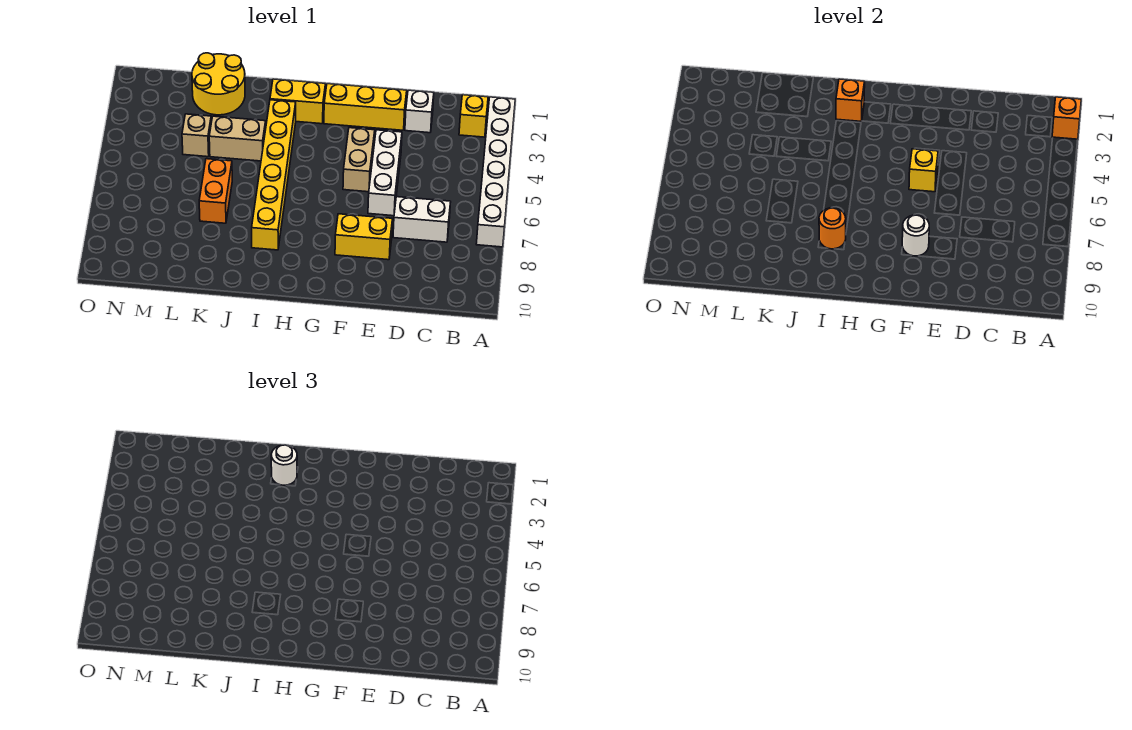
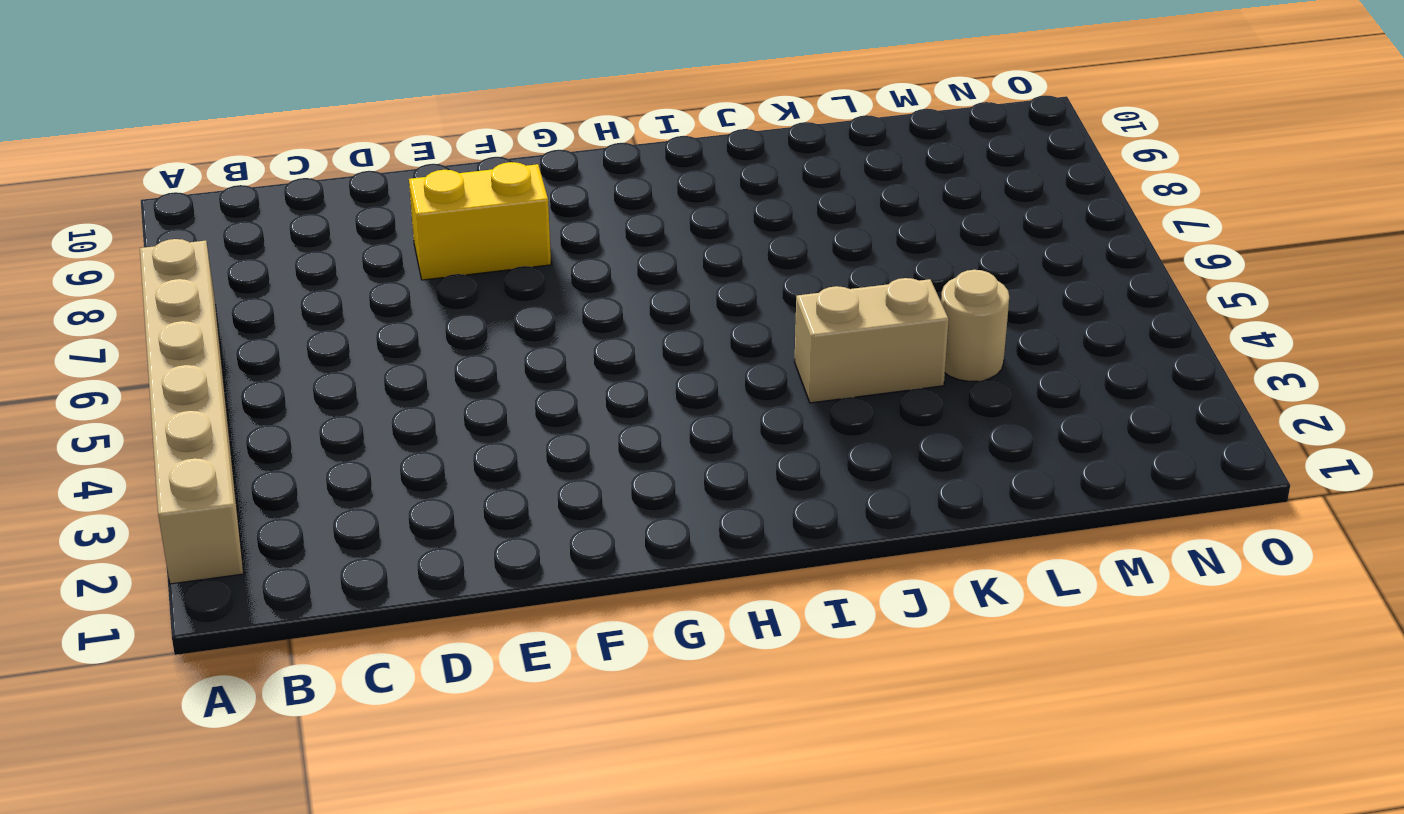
tan 1x6 brick [140,239,244,584] -> white 1x6 brick [476,97,515,247]
tan 1x1 round brick [941,270,1009,382] -> tan 1x1 brick [182,114,211,157]
none -> yellow 1x1 brick [459,95,488,137]
none -> white 1x2 brick [393,197,450,242]
none -> white 1x1 brick [405,90,434,133]

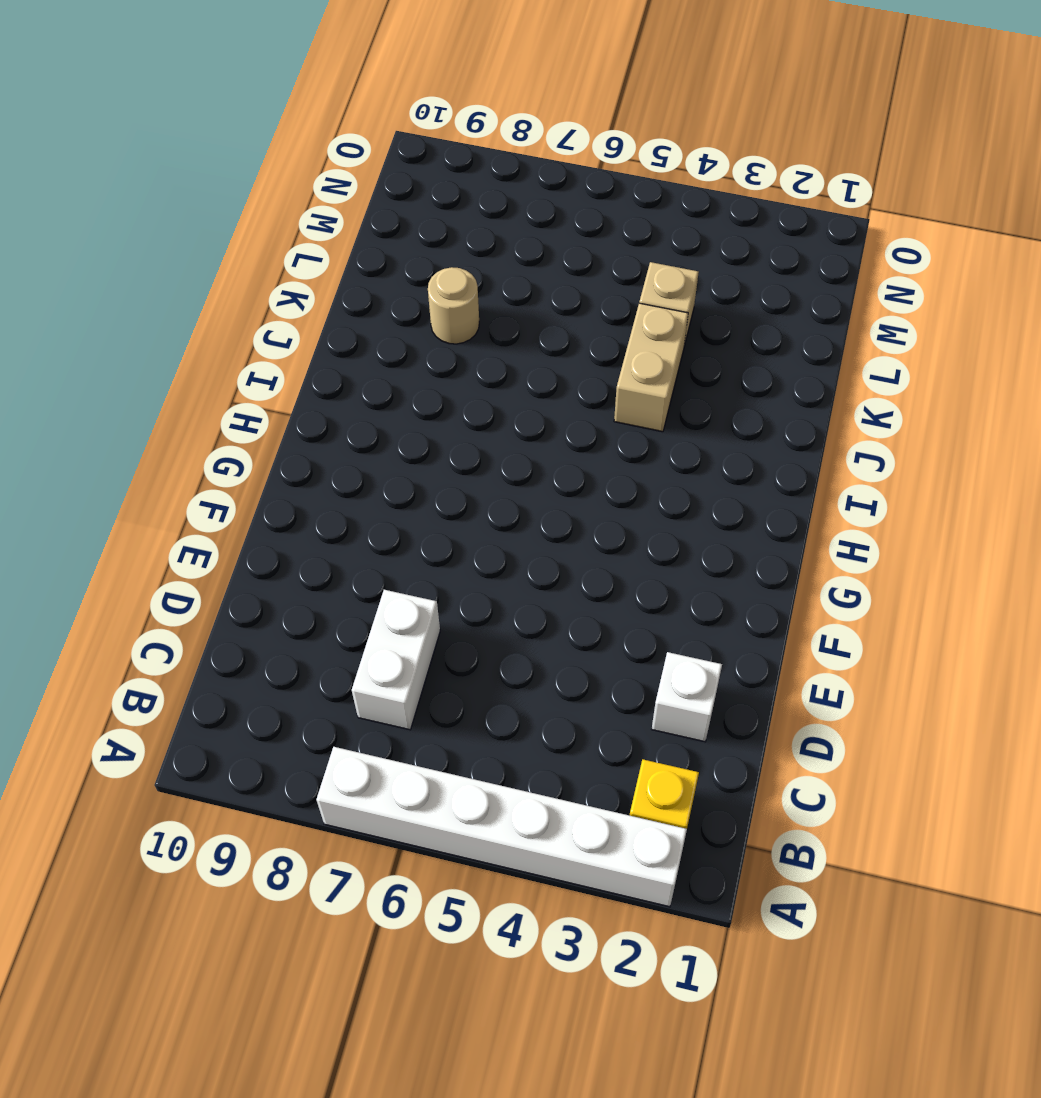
tan 1x1 round brick [428,267,479,344] -> none
none -> yellow 1x3 brick [324,84,407,130]
none -> white 1x3 brick [368,130,402,216]
none -> yellow 1x2 brick [335,214,392,260]

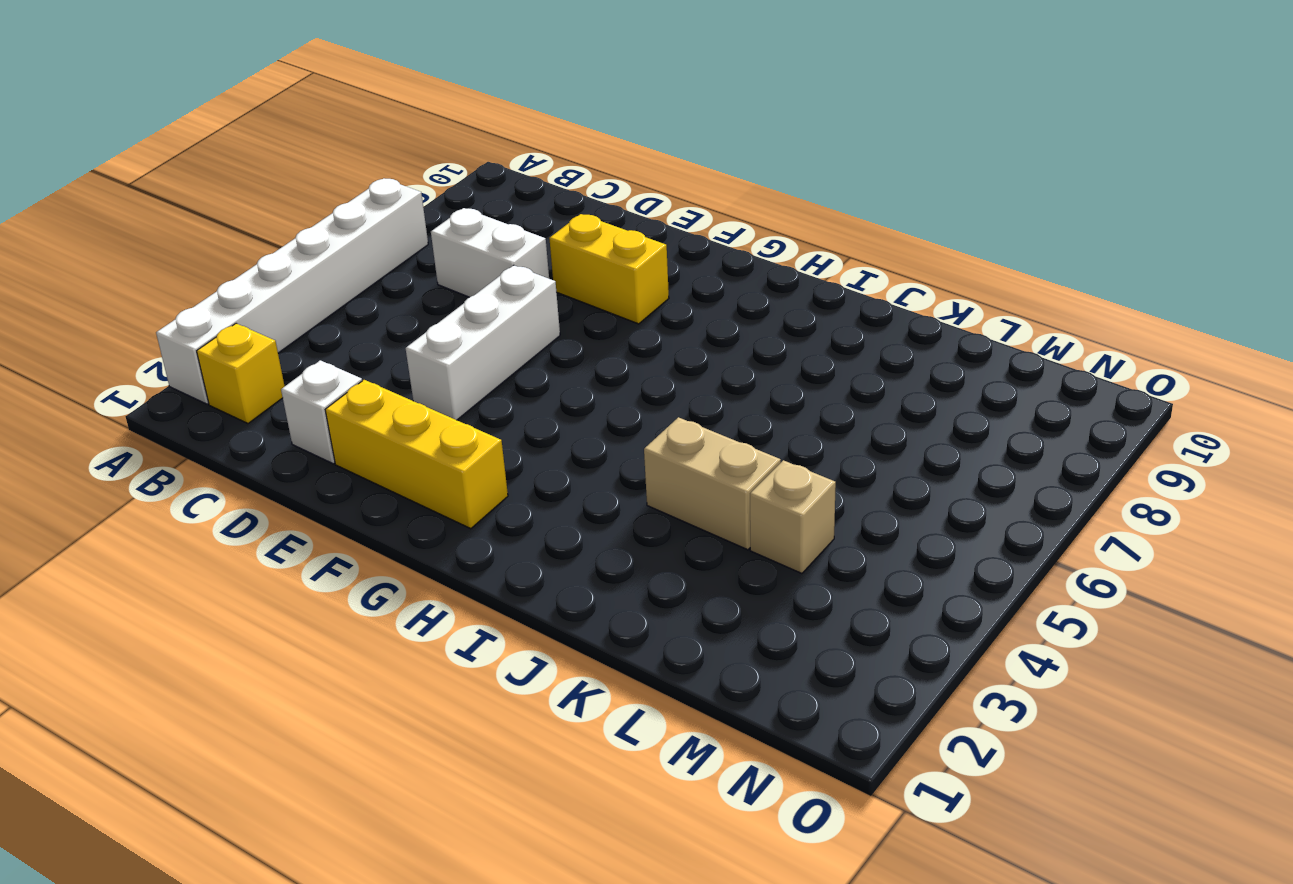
none -> tan 1x2 brick [343,128,375,192]
none -> yellow 1x2 brick [270,79,326,124]
none -> yellow 1x6 brick [252,100,296,250]

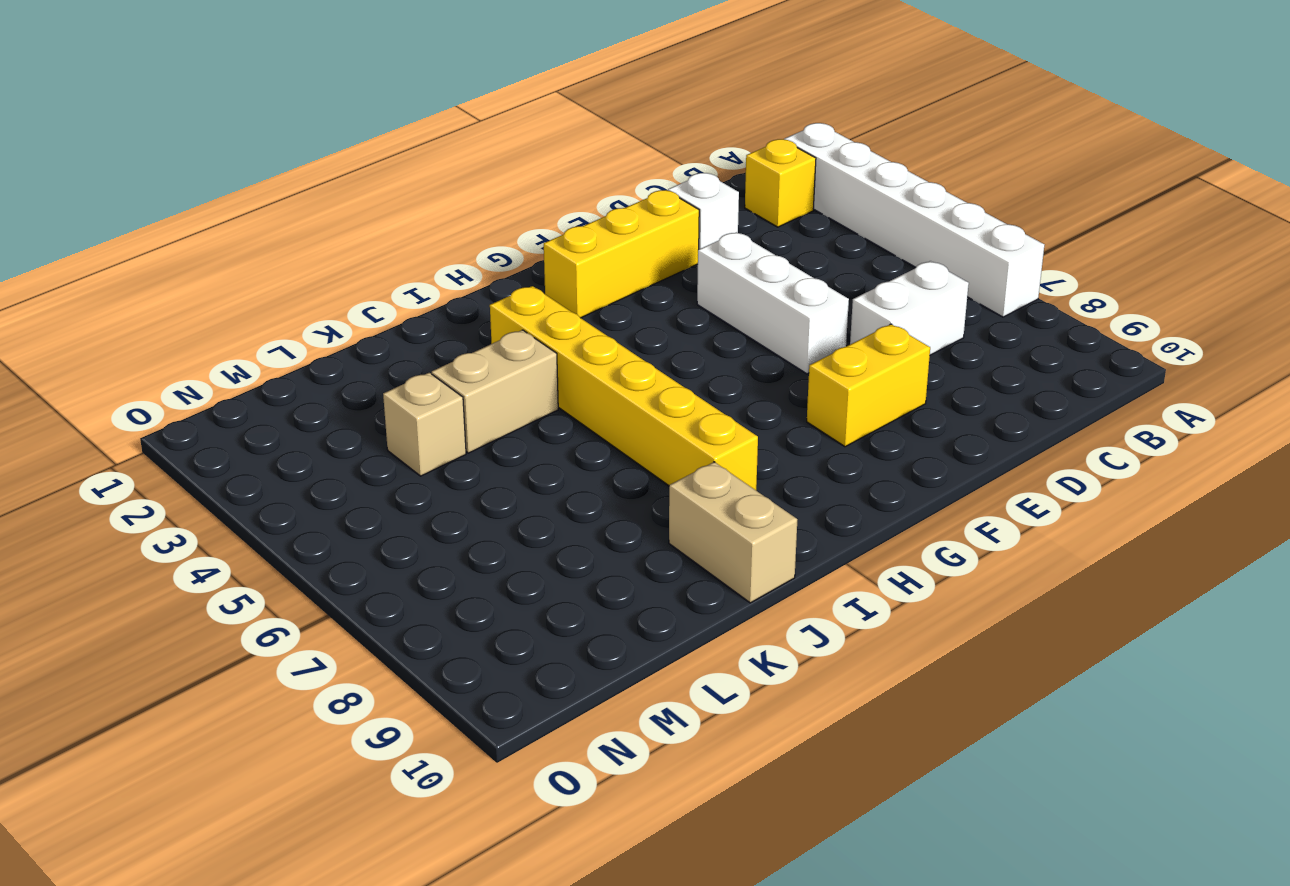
tan 1x2 brick [669,462,797,603] -> tan 1x2 brick moved to [343,128,375,192]
none -> yellow 1x2 brick [270,79,326,124]
none -> yellow 2x2 round brick [192,53,245,115]
none -> orange 1x2 brick [199,159,232,223]

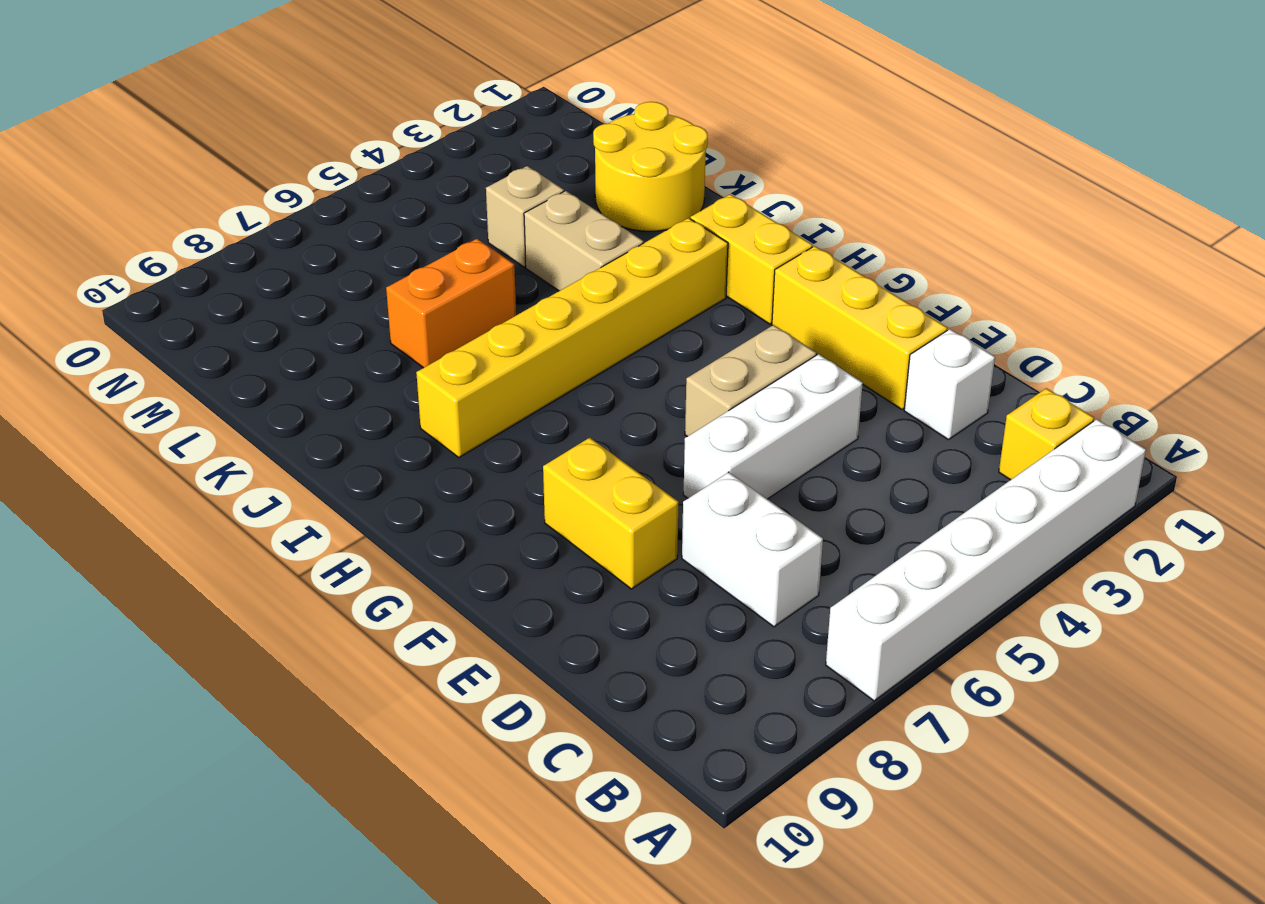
none -> orange 1x1 brick [1052,97,1081,139]
none -> yellow 1x1 brick [909,149,938,192]
none -> white 1x1 round brick [902,215,929,256]

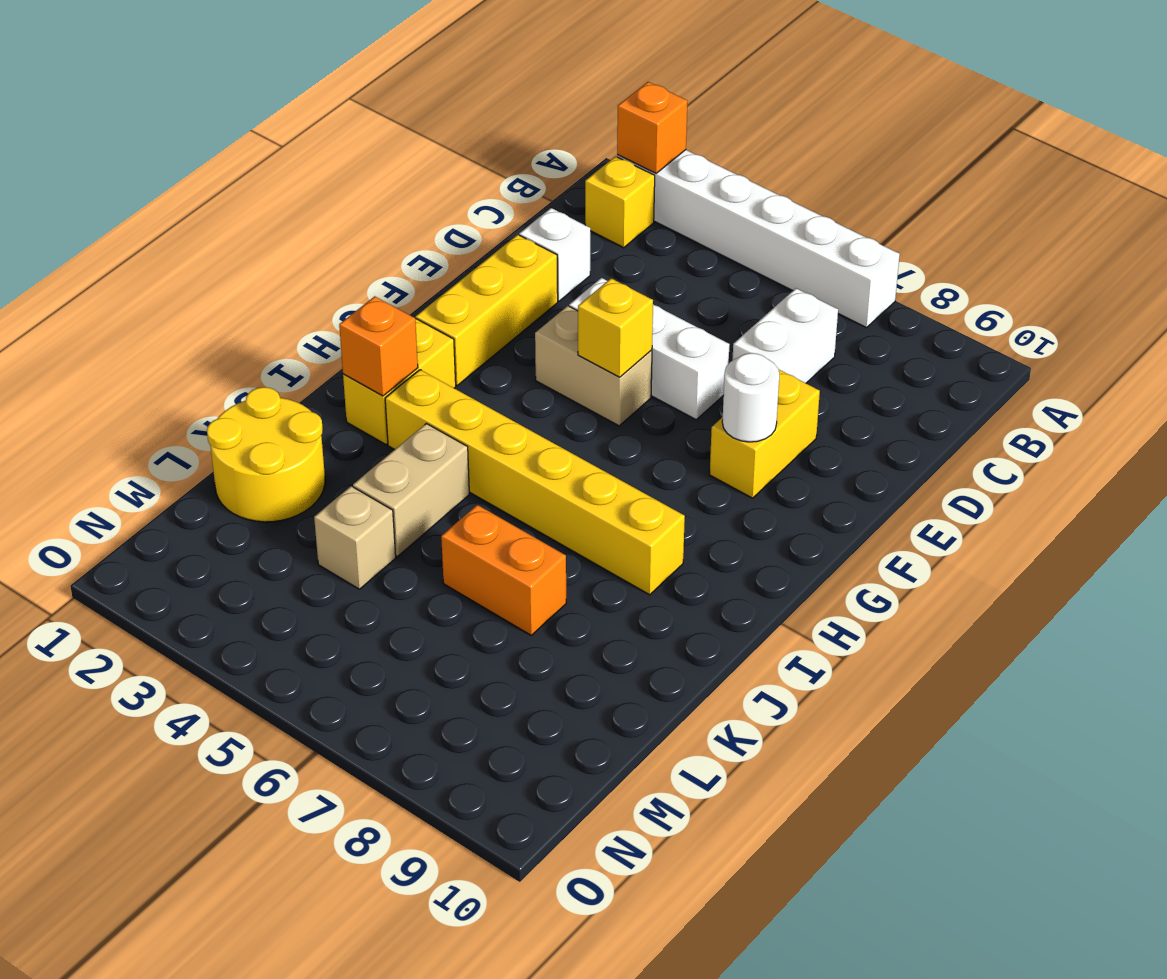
none -> orange 1x1 round brick [819,208,846,249]
none -> white 1x1 round brick [271,445,297,485]

